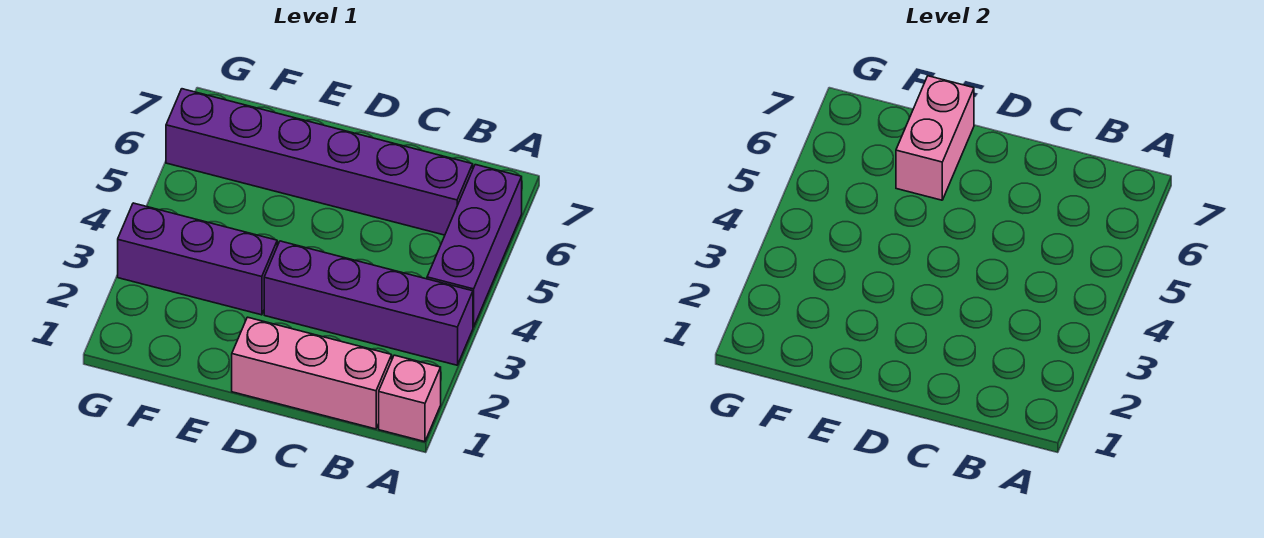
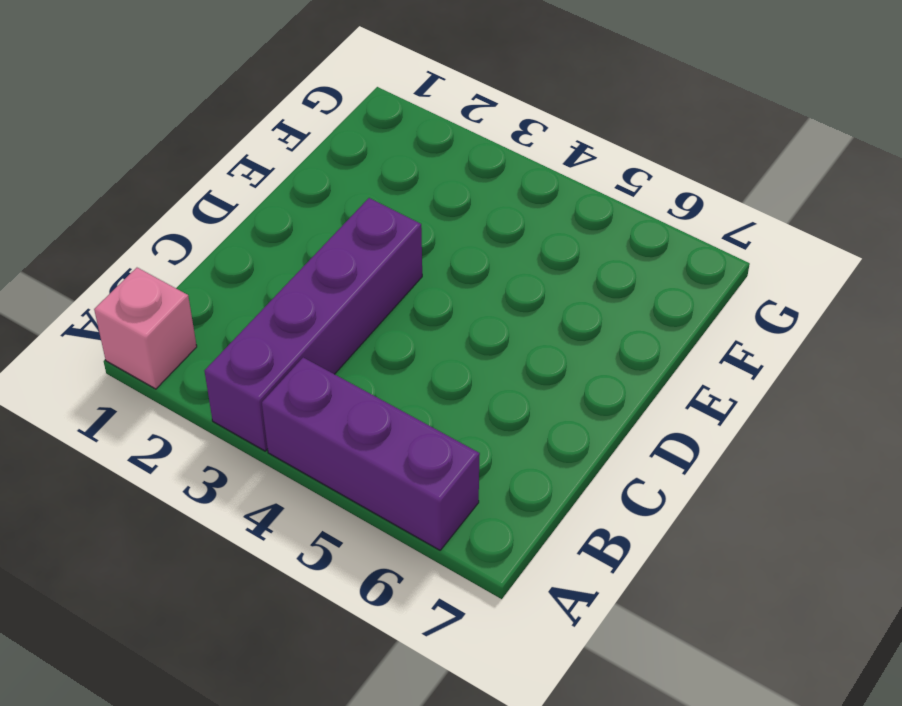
none -> pink 1x3 brick [232,317,392,429]
none -> purple 1x6 brick [166,89,473,235]

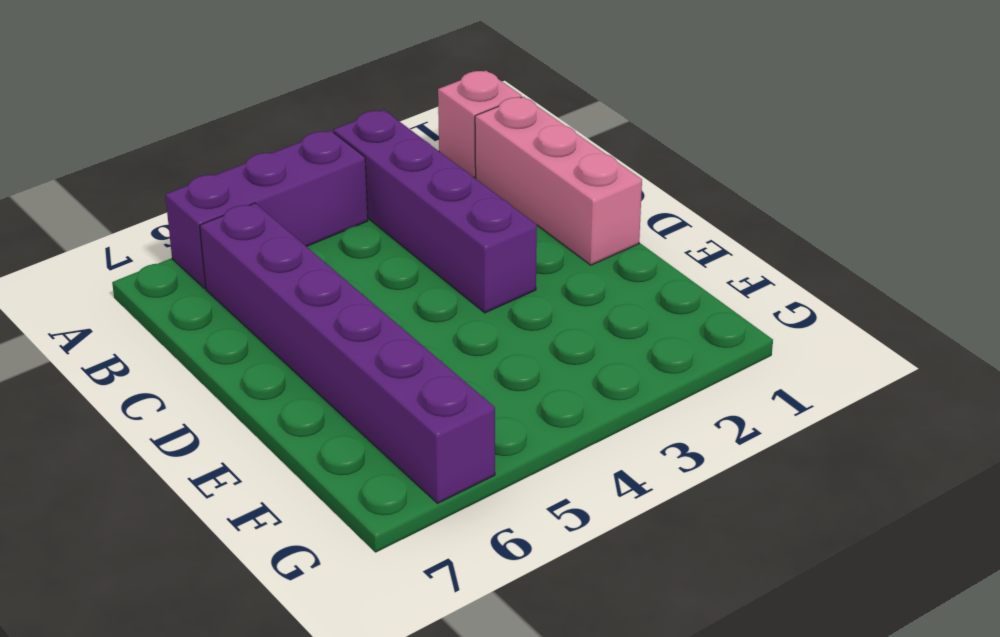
none -> purple 1x3 brick [118,203,277,315]
none -> pink 1x2 brick [896,76,974,200]

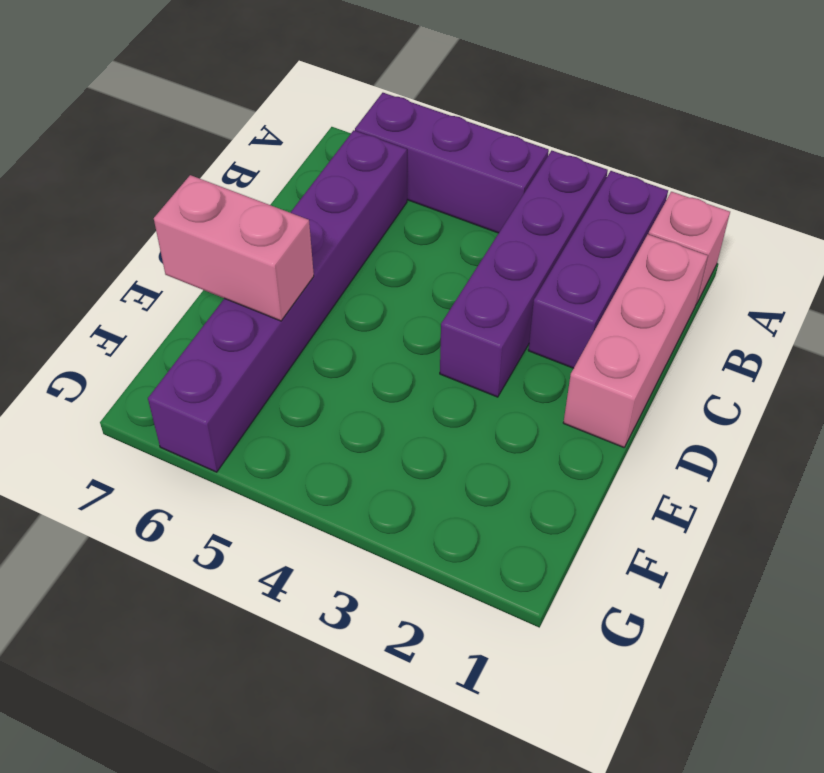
purple 1x3 brick [528,171,668,368] -> purple 1x3 brick moved to [118,203,277,315]

